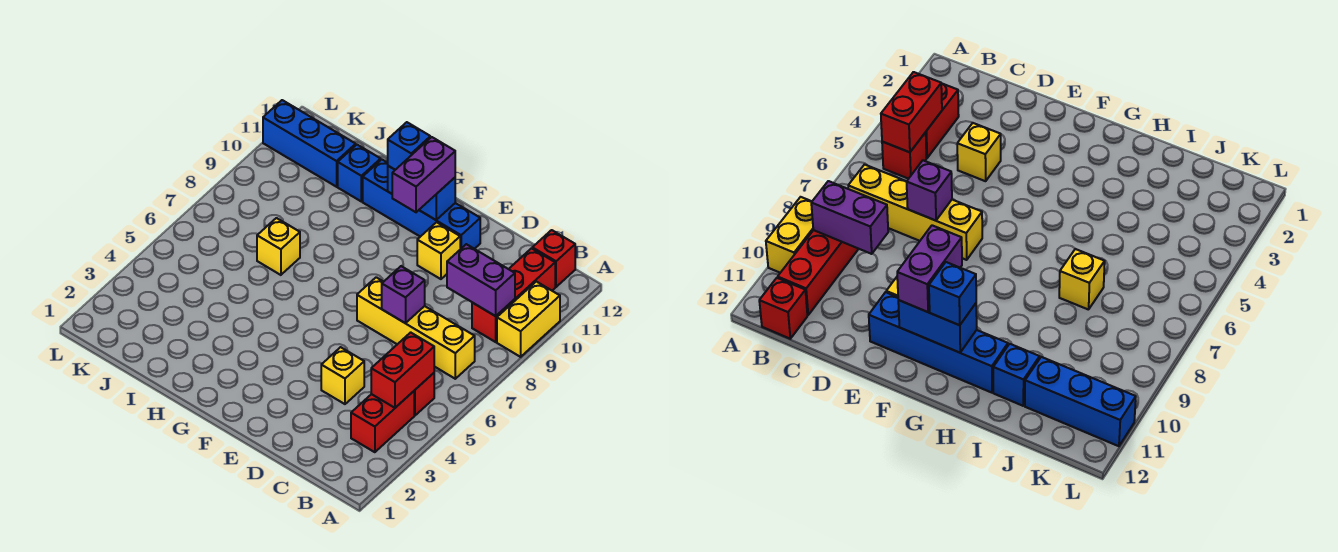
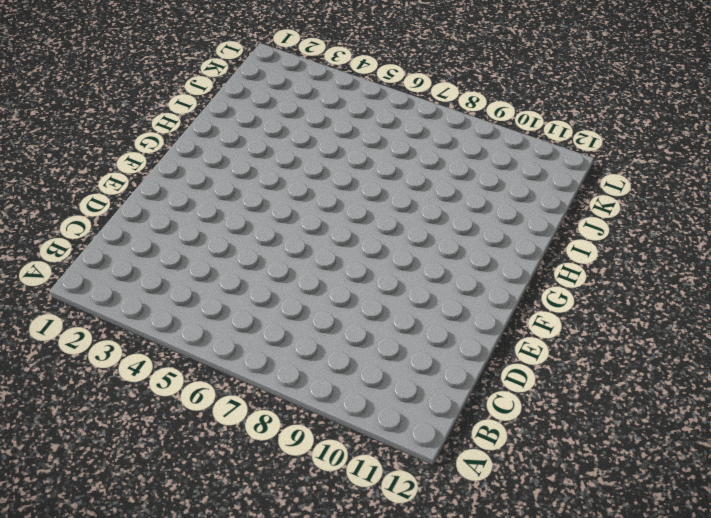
none -> yellow 1x2 brick [497,282,560,357]
none -> red 1x2 brick [351,391,414,452]
none -> red 1x1 brick [414,373,434,415]

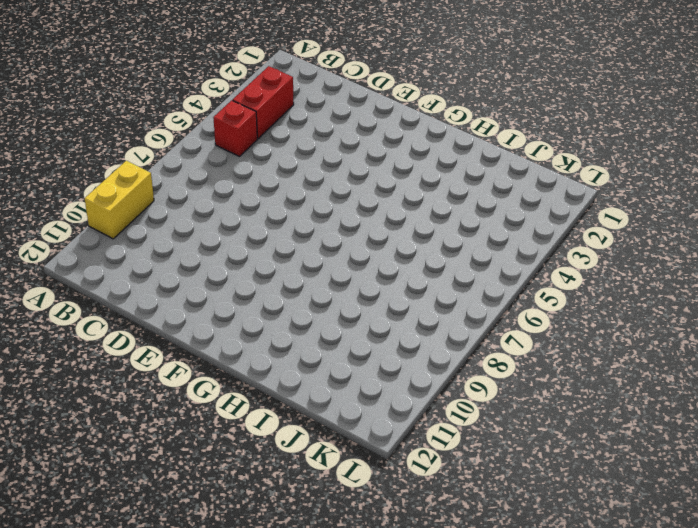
none -> yellow 1x4 brick [357,277,475,379]
none -> red 1x3 brick [472,248,555,342]
none -> red 1x1 brick [532,230,575,287]

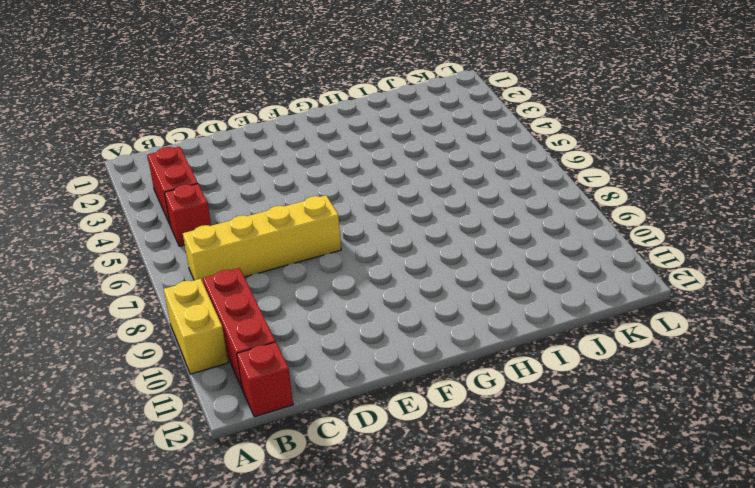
none -> yellow 1x1 brick [321,347,364,404]
none -> yellow 1x1 brick [417,222,460,279]
none -> blue 1x4 brick [363,160,480,249]

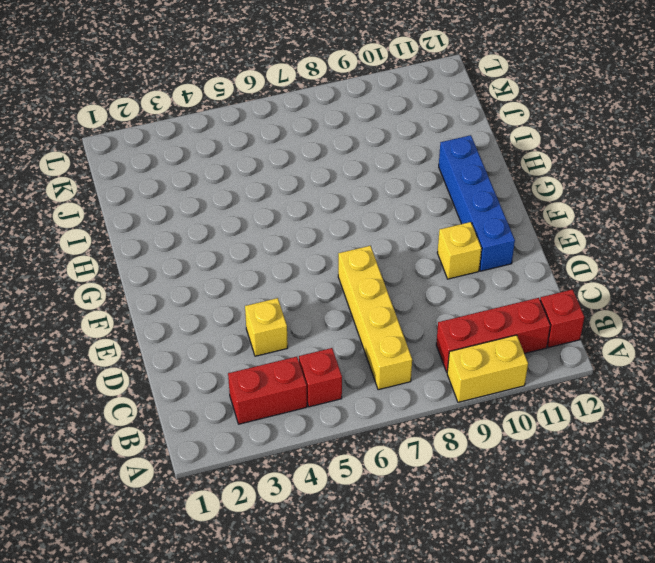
none -> yellow 1x1 brick [257,218,300,275]
none -> blue 1x1 brick [338,145,381,201]
none -> blue 1x3 brick [263,100,356,187]

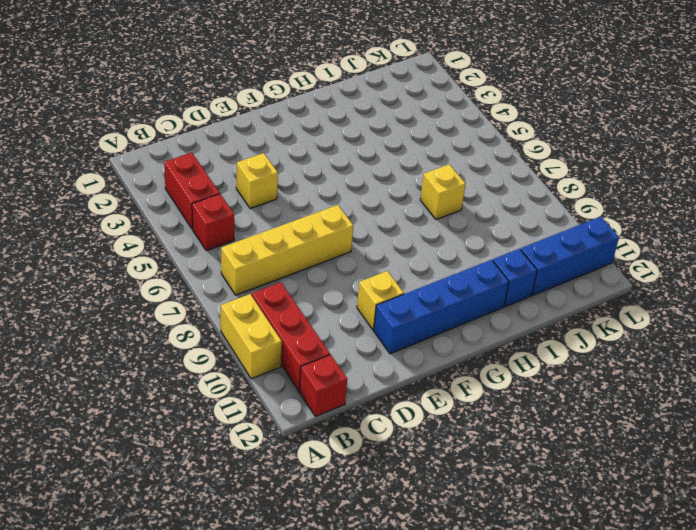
none -> red 1x2 brick [371,332,434,408]
none -> purple 1x2 brick [447,244,515,316]
none -> purple 1x1 brick [382,266,425,323]

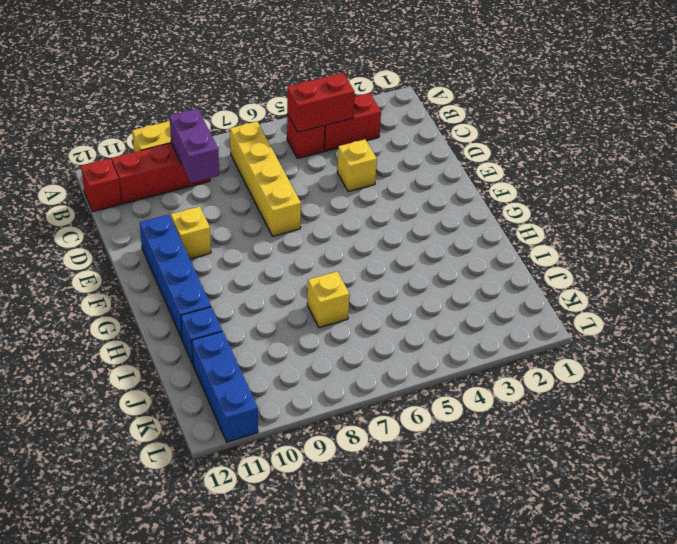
none -> purple 1x1 brick [382,266,425,323]
none -> blue 1x2 brick [388,166,455,220]
none -> purple 1x2 brick [392,137,455,212]

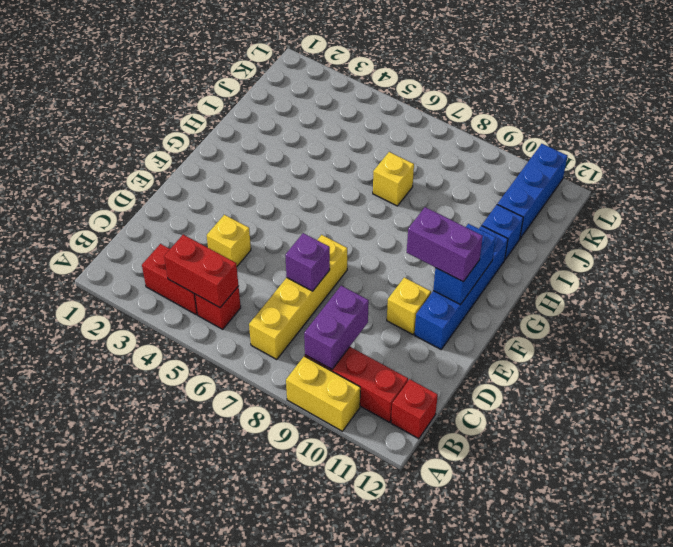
none -> blue 1x1 brick [388,122,430,170]

